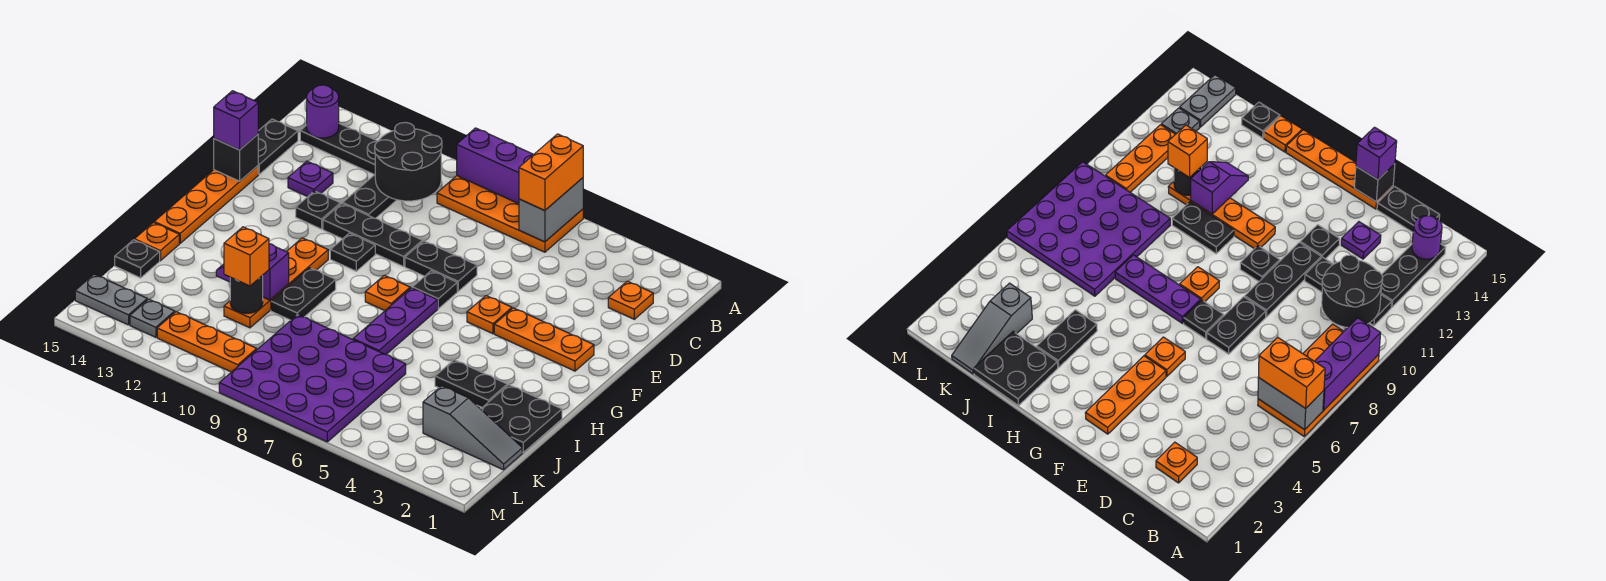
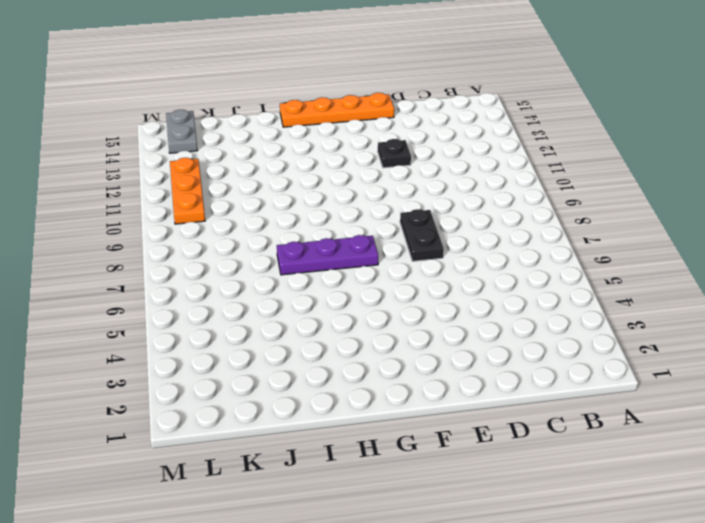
none -> orange 2x4 plate [437,176,583,252]
none -> black 1x3 plate [342,175,396,218]
none -> black 1x3 plate [300,124,378,175]
none -> orange 1x1 plate [608,281,653,319]

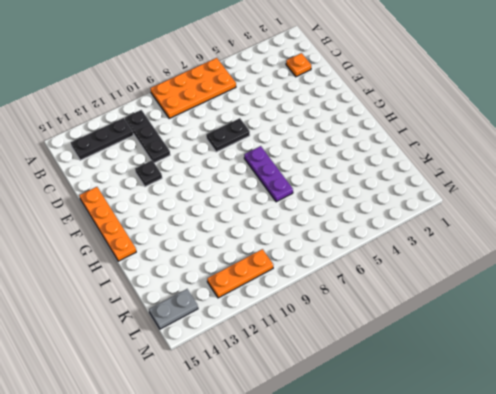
none -> black 1x2 plate [258,119,298,174]
none -> purple 1x1 plate [288,161,333,197]
none -> black 1x3 plate [323,204,423,267]
none -> orange 1x3 plate [494,308,594,371]

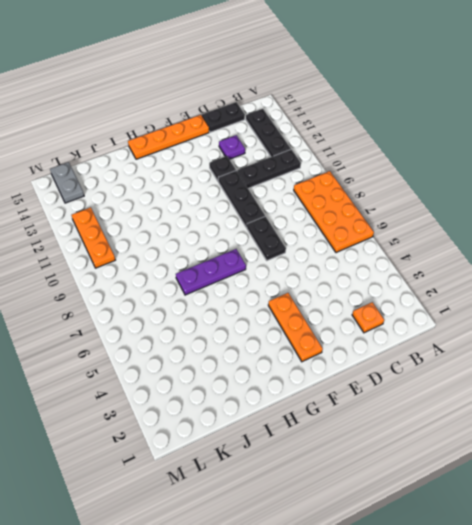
none -> orange 1x1 plate [467,296,512,334]
none -> black 1x1 plate [412,271,457,309]
none -> black 1x1 plate [330,233,375,271]
none -> orange 1x1 plate [365,275,410,311]

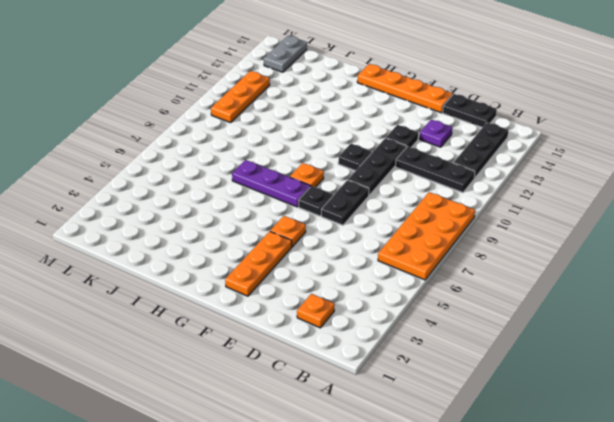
none -> orange 1x4 plate [224,238,328,328]
none -> black 1x2 plate [271,268,336,320]
none -> black 2x2 plate [481,385,562,452]
none -> black 1x2 plate [435,360,507,407]

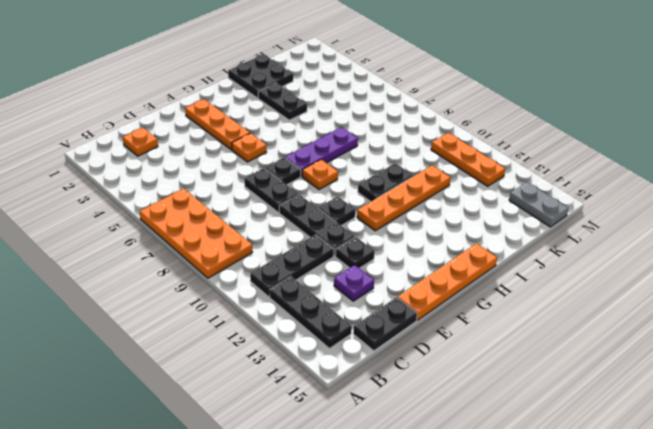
none -> orange 1x1 plate [135,223,179,261]
none -> purple 4x4 plate [219,315,406,442]
none -> black 1x1 plate [115,240,160,278]
none -> grey 1x3 slope [423,386,522,470]

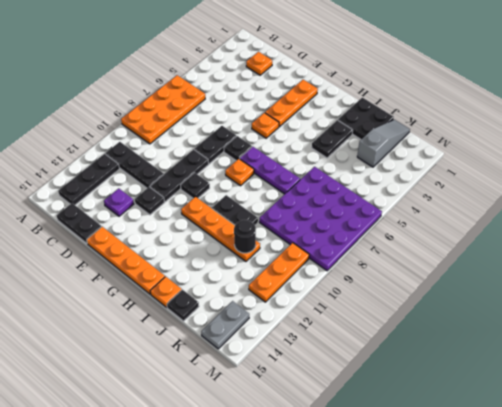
none -> grey 1x1 plate [130,299,175,337]
none -> grey 1x2 brick [519,178,583,242]
none -> purple 1x3 brick [457,128,533,204]
none -> black 2x2 round brick [375,122,442,201]

